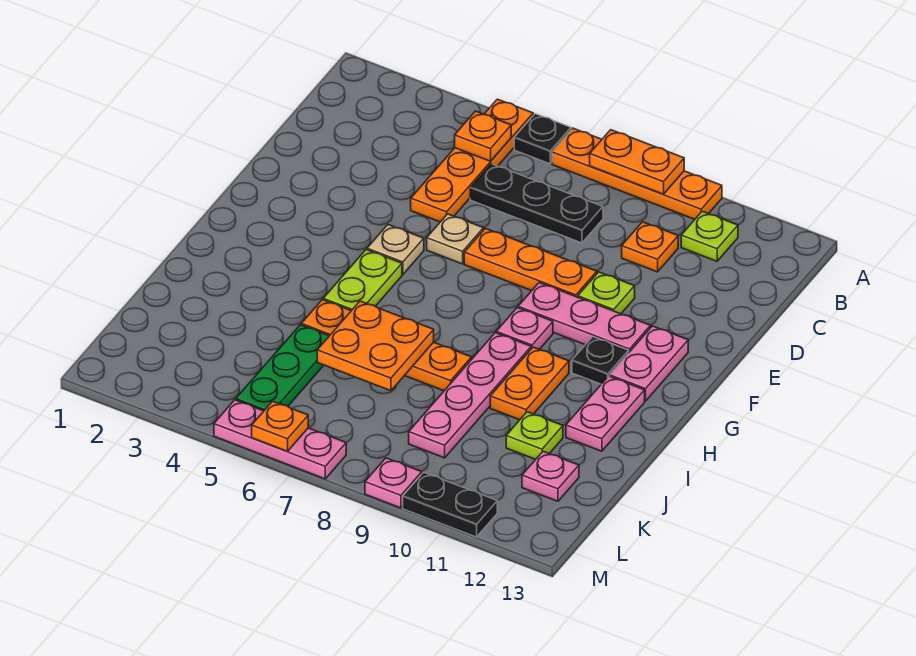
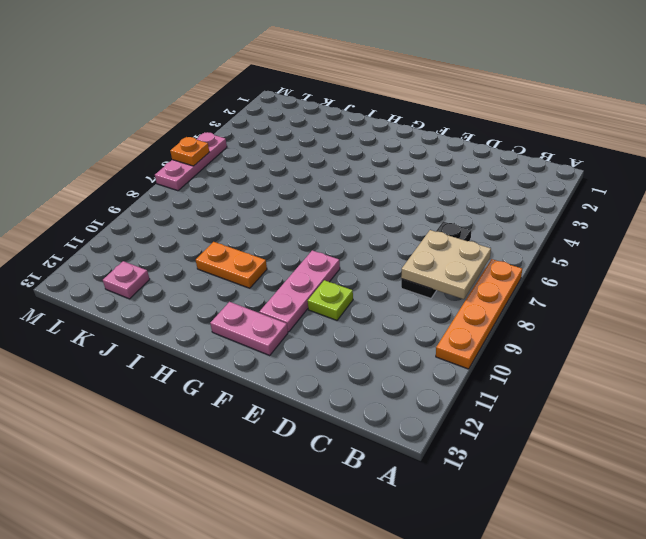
tan 2x2 plate [401,230,491,299] -> none
none -> orange 1x4 plate [411,99,533,222]
none -> black 1x1 plate [514,114,571,164]
none -> lime 1x1 plate [681,211,738,261]

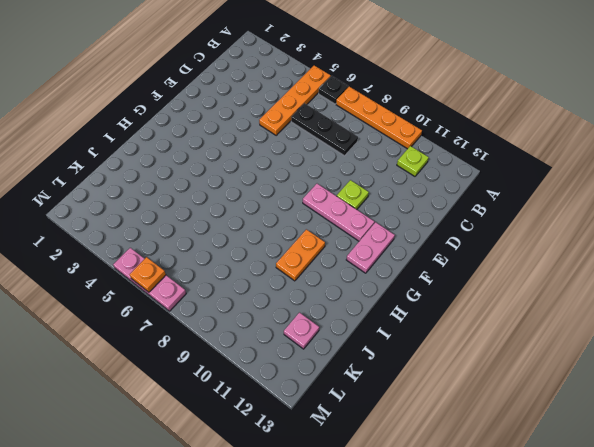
none -> orange 1x1 plate [622,222,678,272]
none -> tan 1x1 plate [427,214,484,264]
none -> orange 1x3 plate [464,229,597,297]

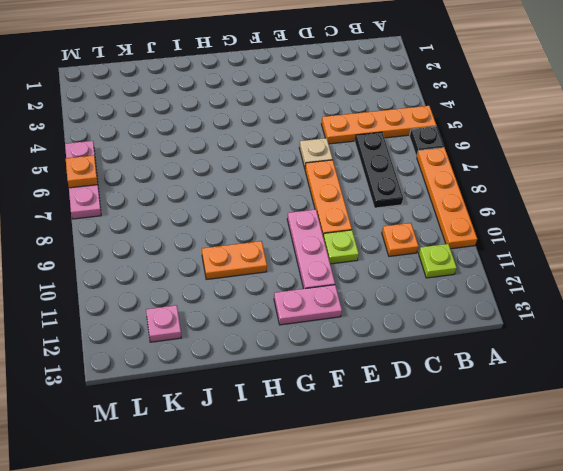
none -> tan 1x1 plate [367,225,424,275]
none -> lime 1x2 plate [323,250,402,311]
none -> pink 1x1 plate [496,308,553,349]

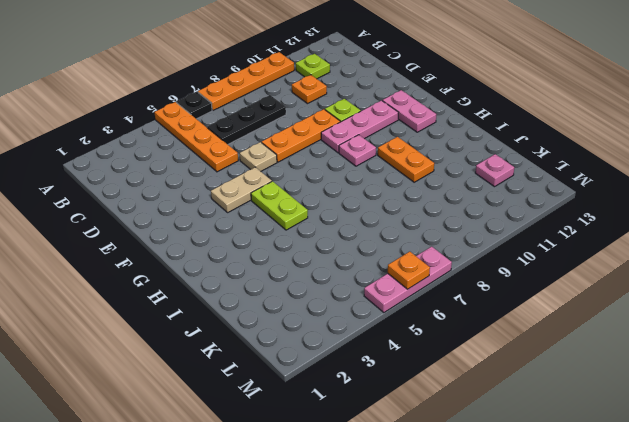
tan 1x2 plate [211,167,272,212] -> tan 1x1 plate [367,225,424,275]
none -> black 1x1 plate [572,337,629,384]
none -> pink 1x4 plate [409,333,531,458]
none -> pink 1x2 plate [566,376,645,451]

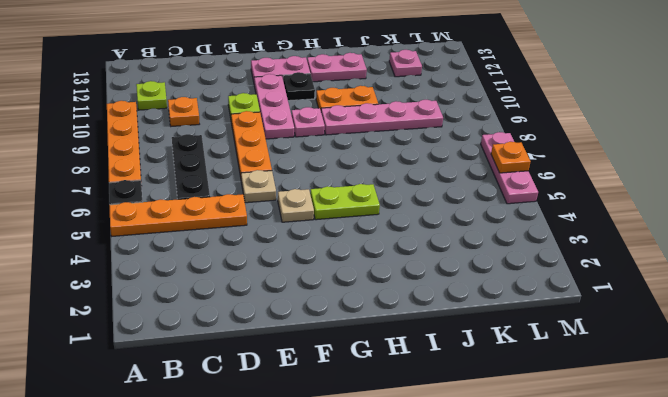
none -> orange 1x4 plate [301,300,472,391]
none -> green 1x3 plate [236,325,329,411]
none -> lime 1x1 plate [506,412,563,459]

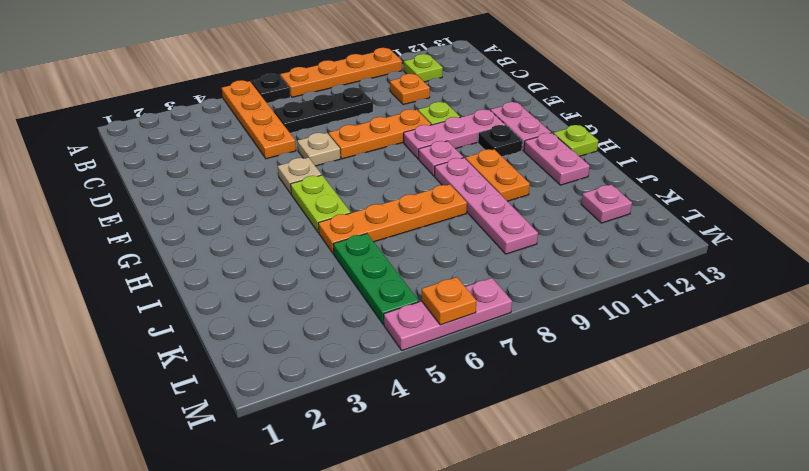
lime 1x1 plate [553,125,598,156] -> lime 1x1 plate moved to [506,412,563,459]
none -> pink 1x1 plate [365,458,422,508]
none -> black 1x2 plate [403,473,497,537]
none -> orange 1x2 plate [590,130,684,194]

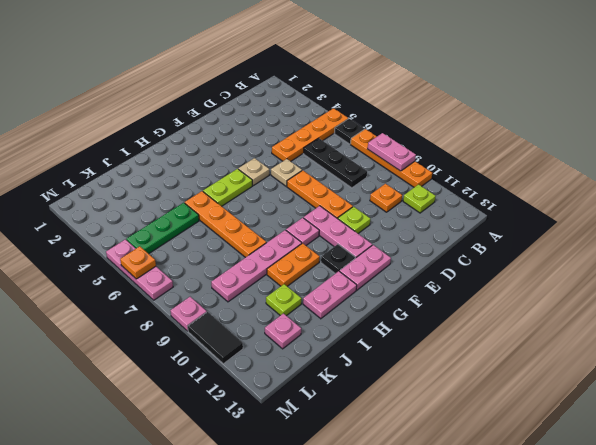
pink 1x2 plate [368,133,416,171] -> orange 1x2 plate [590,130,684,194]
black 1x2 tile [188,312,243,364] -> black 1x2 plate [403,473,497,537]
none -> orange 1x1 plate [455,111,511,161]
none -> orange 2x2 plate [317,301,434,391]

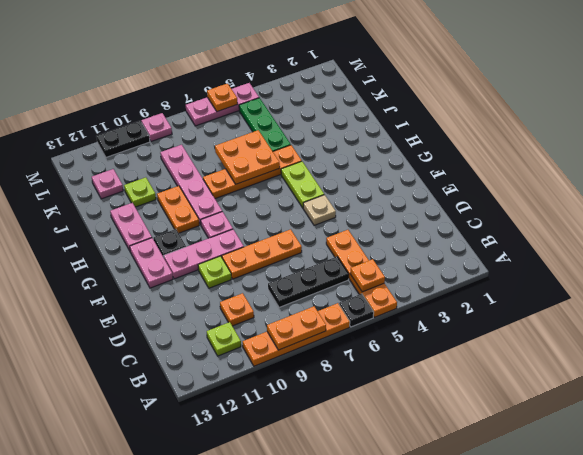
none -> tan 1x1 plate [427,214,484,264]

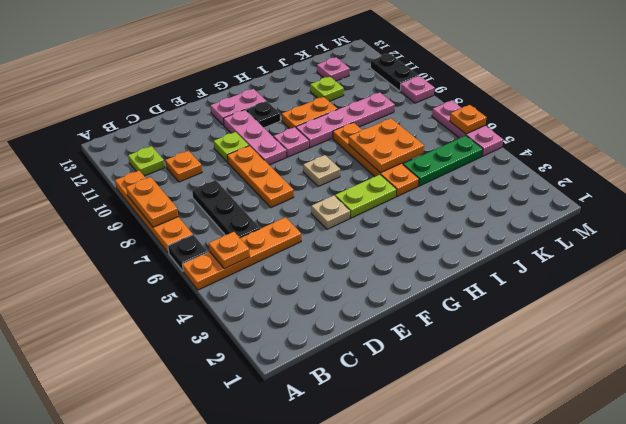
tan 1x1 plate [303,155,340,186] -> tan 1x1 plate moved to [427,214,484,264]
none -> pink 1x2 plate [566,376,645,451]

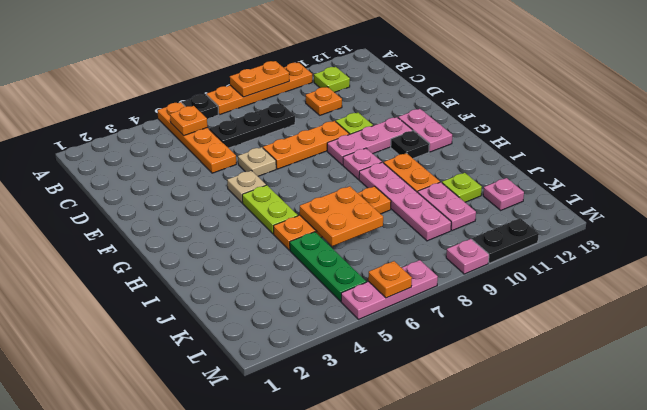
pink 1x2 plate [418,182,476,231] -> pink 1x2 plate moved to [566,376,645,451]

